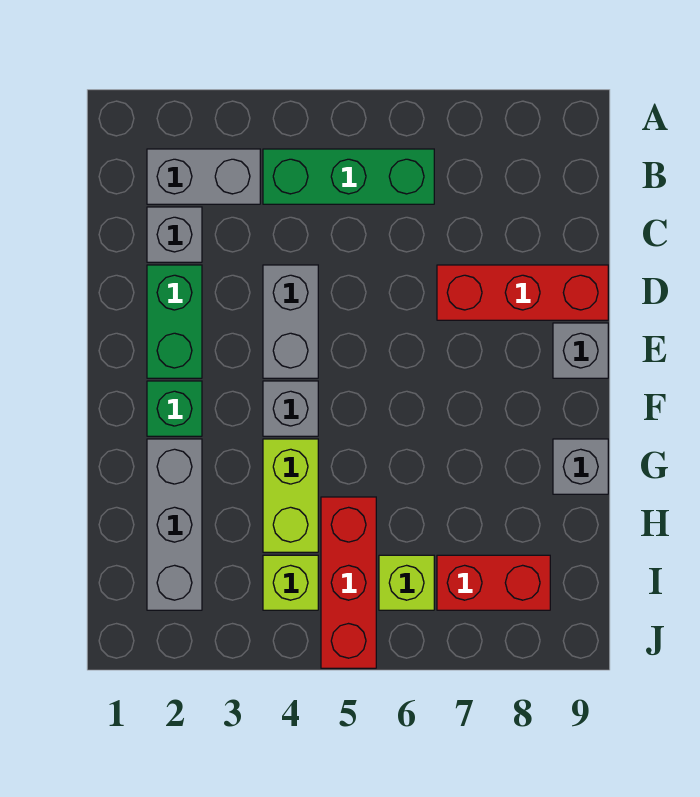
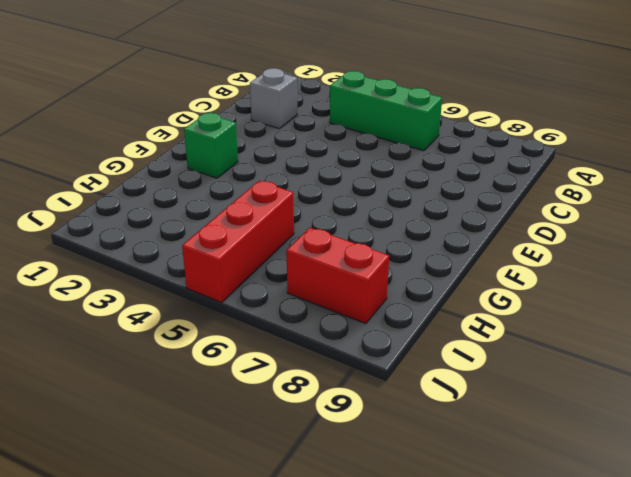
none -> grey 1x2 brick [147,149,260,204]
none -> green 1x2 brick [147,265,202,378]
none -> grey 1x2 brick [263,265,318,378]

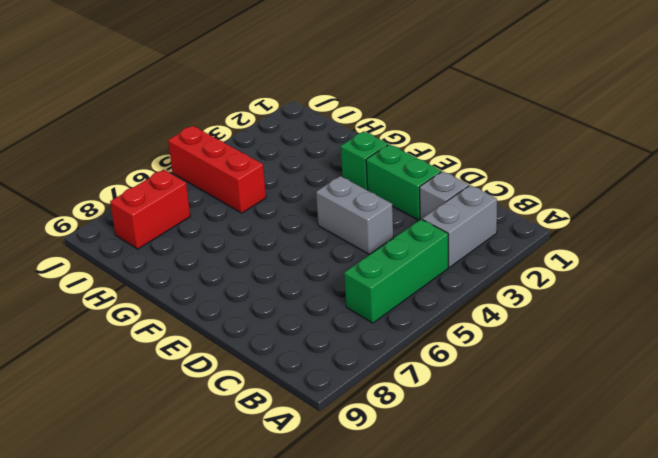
none -> red 1x3 brick [437,265,608,320]
none -> grey 1x1 brick [553,323,608,378]
none -> grey 1x1 brick [263,381,318,436]

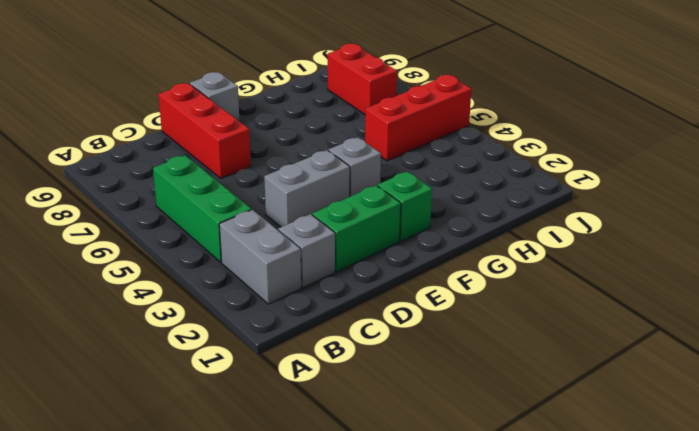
none -> grey 1x3 brick [147,439,202,610]
none -> lime 1x2 brick [263,439,318,552]
none -> grey 1x1 brick [553,439,608,494]

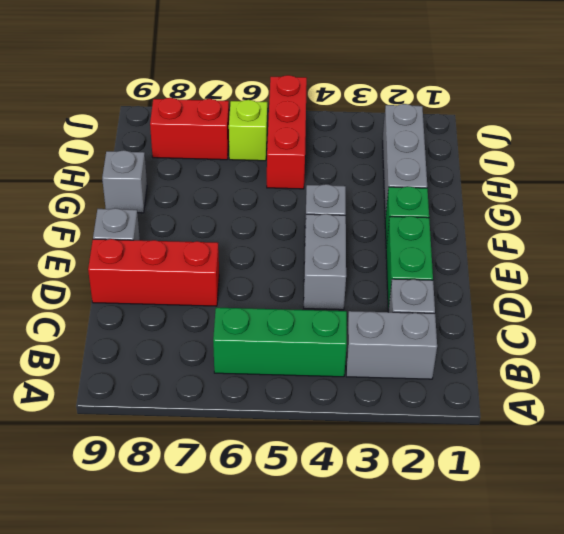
none -> lime 1x2 brick [263,439,318,552]
none -> lime 1x1 brick [263,555,318,610]

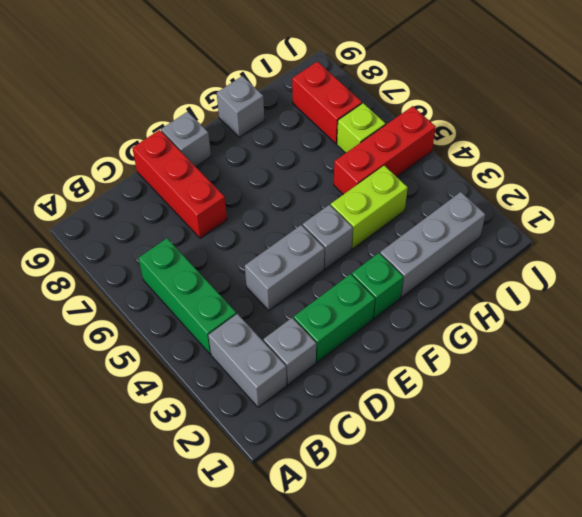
none -> lime 1x1 brick [263,555,318,610]

